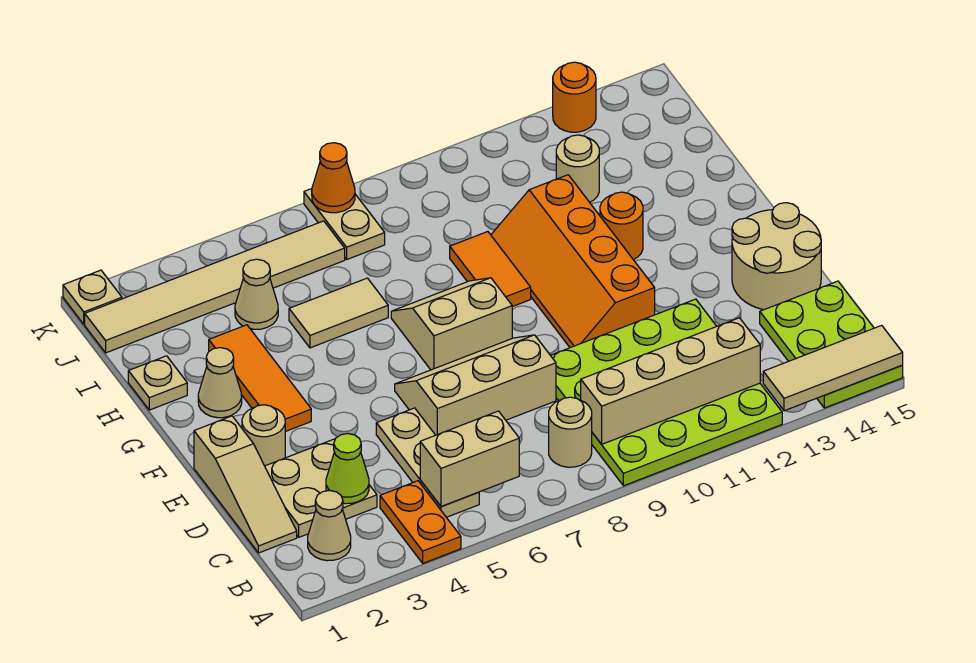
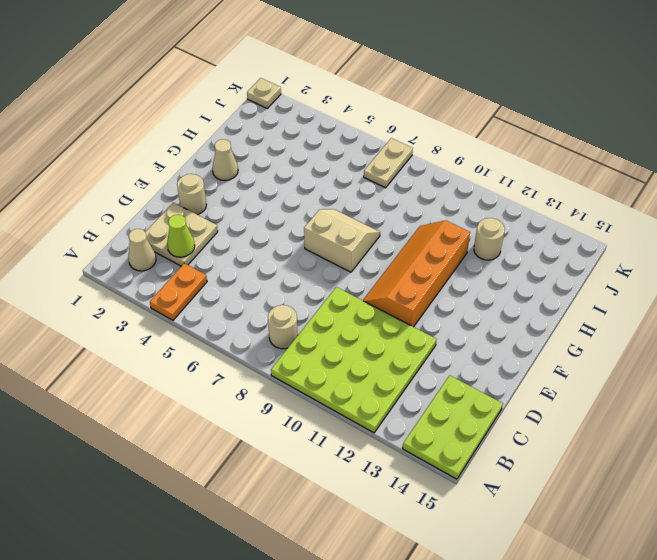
none -> tan 1x3 plate [376,408,479,517]
none -> tan 1x3 slope [194,416,297,553]
none -> tan 2x3 slope [395,335,556,435]
none -> tan 2x2 round brick [732,203,821,310]

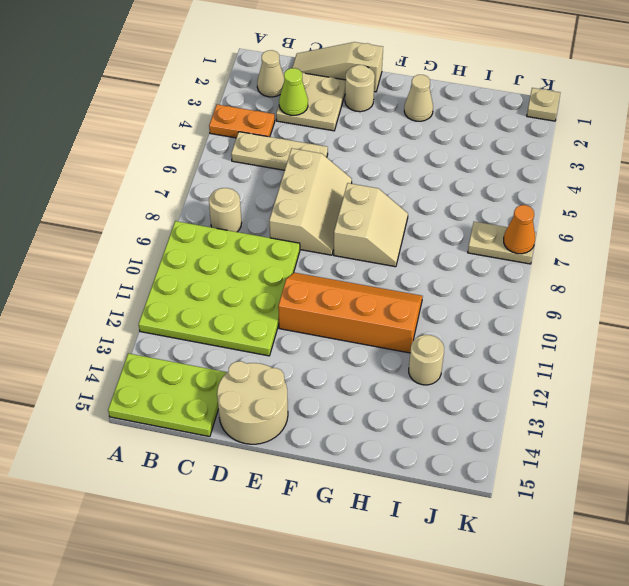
none -> orange 1x3 tile [209,325,311,432]
none -> orange 1x2 tile [450,232,531,307]
none -> orange 1x1 round brick [600,192,643,260]
none -> tan 1x1 plate [128,356,187,410]

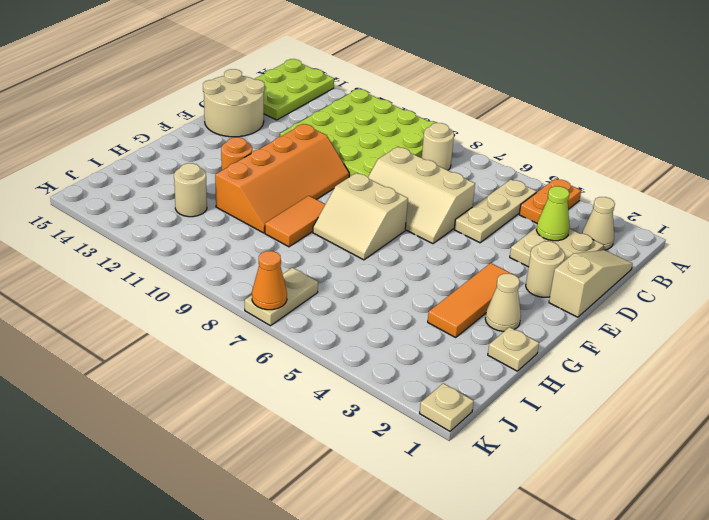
none -> tan 1x2 tile [289,278,388,348]
none -> tan 1x1 cone [235,259,278,329]
none -> tan 1x6 tile [85,221,345,353]
none -> orange 1x1 round brick [553,62,596,132]

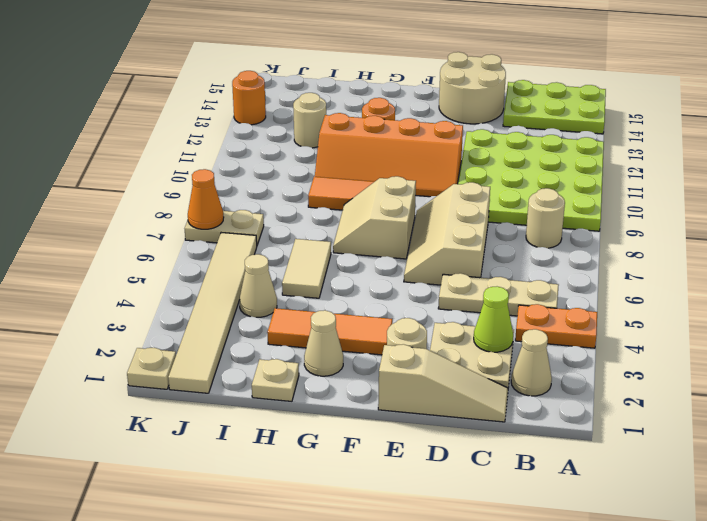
none -> tan 1x3 tile [763,325,903,411]
none -> tan 1x2 brick [420,411,519,506]
none -> tan 1x4 brick [581,318,760,444]

